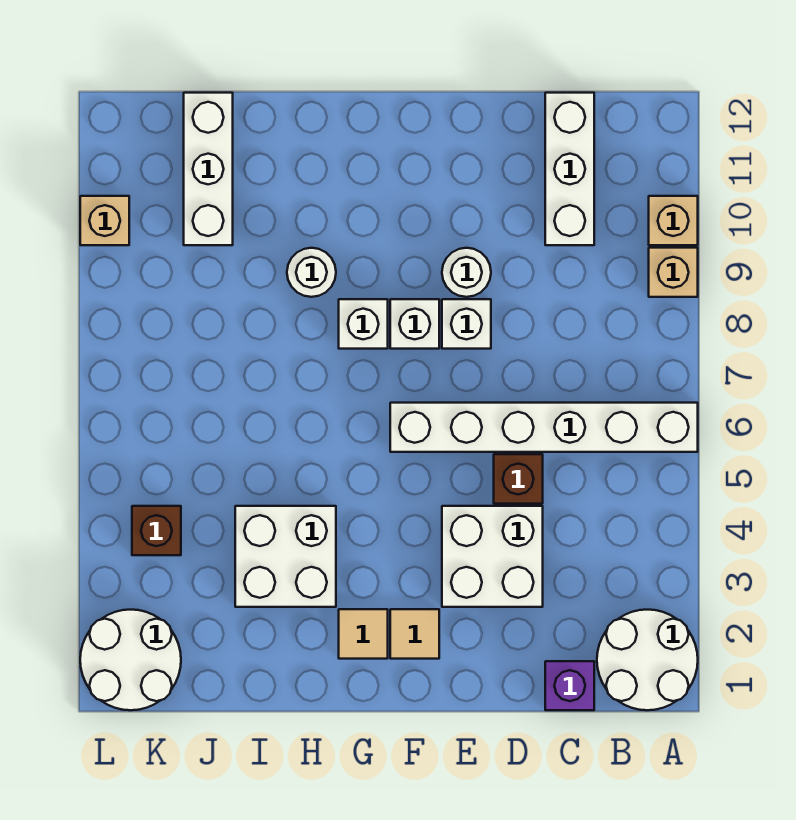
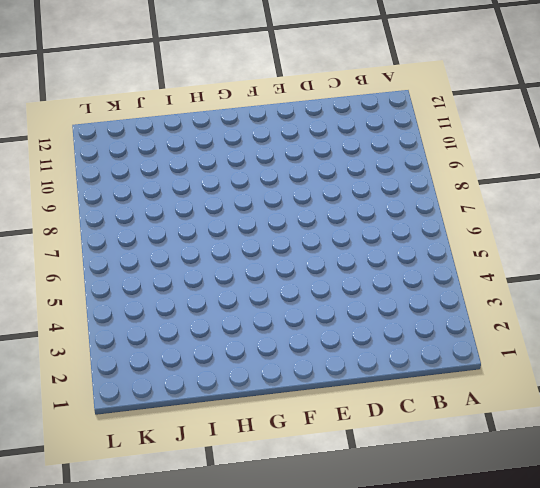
none -> white 2x2 round brick [597,610,698,710]
none -> white 1x6 brick [390,403,698,452]
none -> tan 1x1 brick [649,248,698,297]

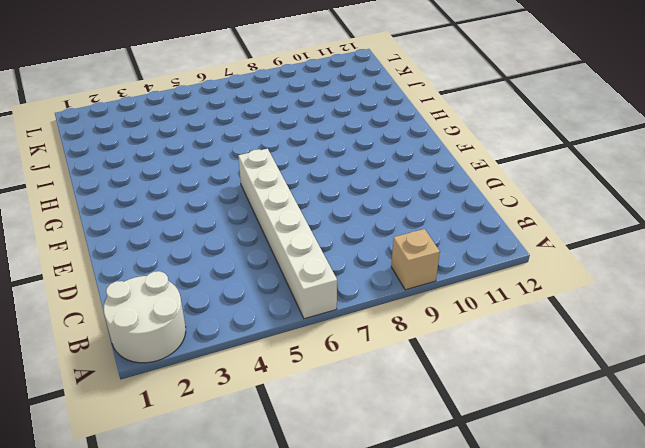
none -> tan 1x1 brick [649,196,698,245]
none -> purple 1x1 brick [545,661,594,710]
none -> white 1x3 brick [545,93,594,245]

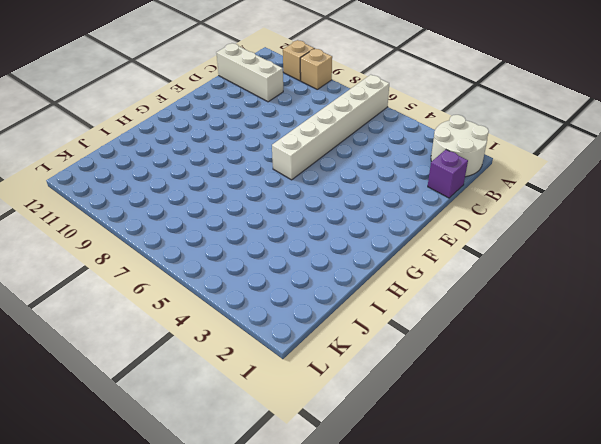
none -> white 2x2 brick [442,506,543,607]
none -> brown 1x1 brick [494,454,543,504]
none -> white 1x1 brick [442,299,491,349]

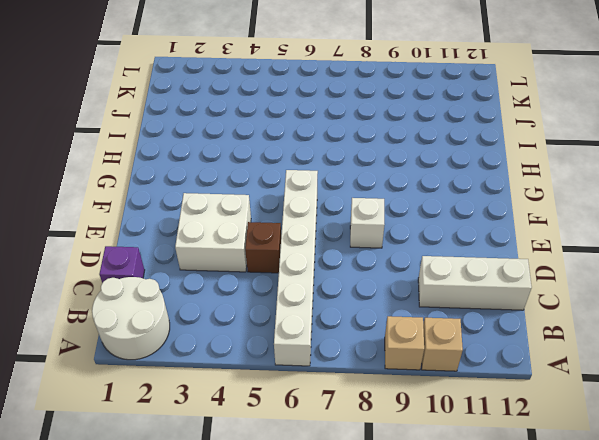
none -> white 1x1 round brick [442,248,491,297]
none -> tan 1x1 tile [390,609,439,659]
none -> white 1x1 brick [390,299,439,349]

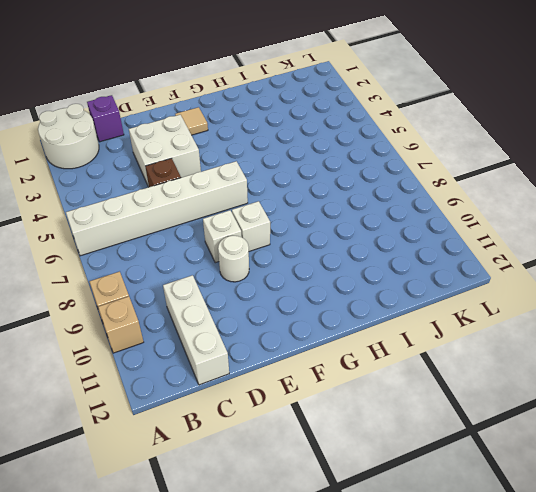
none -> tan 1x1 tile [339,609,388,659]
none -> white 1x1 brick [339,299,388,349]
none -> white 2x2 brick [235,506,336,607]

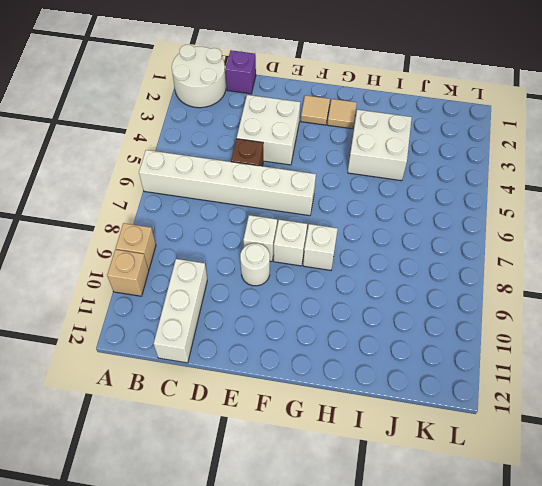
none -> white 1x1 round brick [287,248,336,297]
none -> white 1x3 brick [184,93,233,245]
none -> white 2x2 round brick [80,610,181,710]

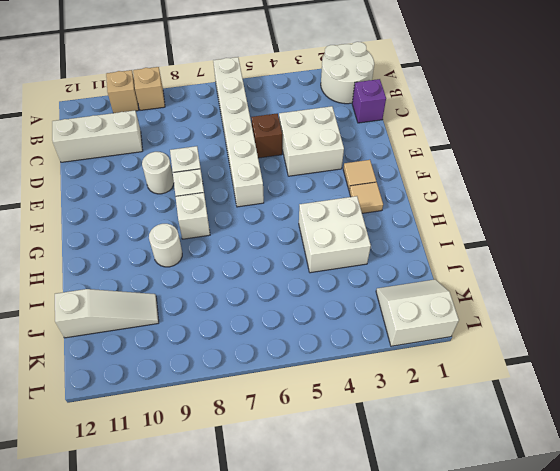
white 1x3 slope [55,289,159,338] -> white 1x3 brick [184,93,233,245]
white 2x2 slope [376,279,459,346] -> white 2x2 round brick [80,610,181,710]
none -> brown 1x1 brick [132,506,181,555]
none -> tan 1x1 brick [80,196,129,245]

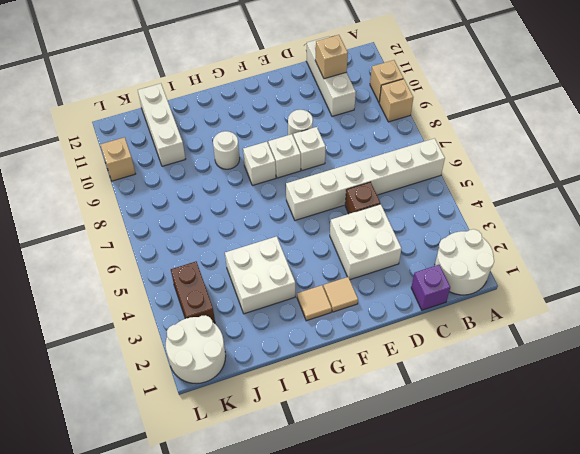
tan 1x1 brick [315,35,348,79] -> none
brown 1x2 brick [171,262,215,323] -> brown 1x1 brick [132,506,181,555]

